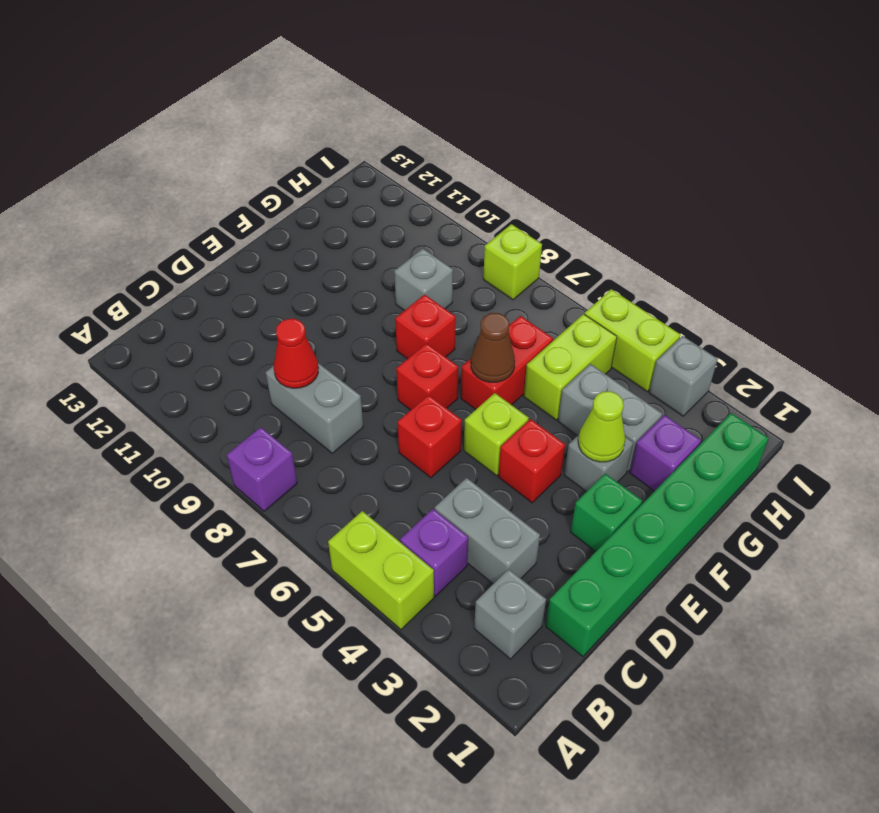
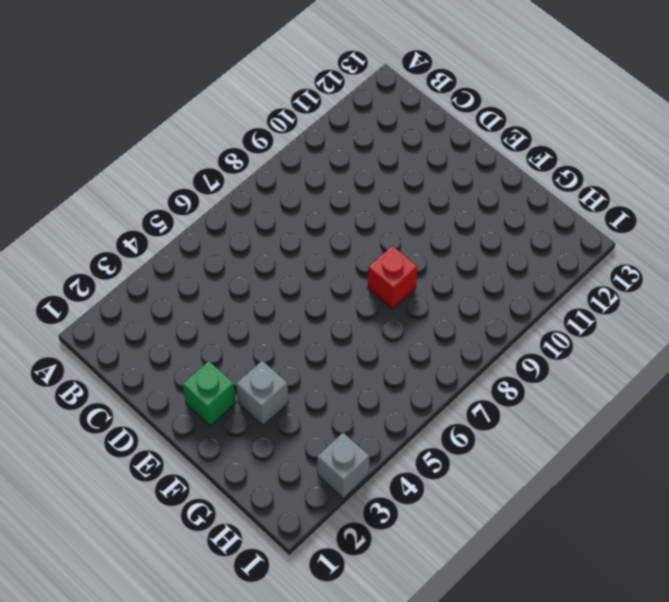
none -> lime 1x2 brick [328,511,434,630]
none -> purple 1x1 brick [227,427,297,511]
none -> grey 1x1 brick [474,569,546,659]

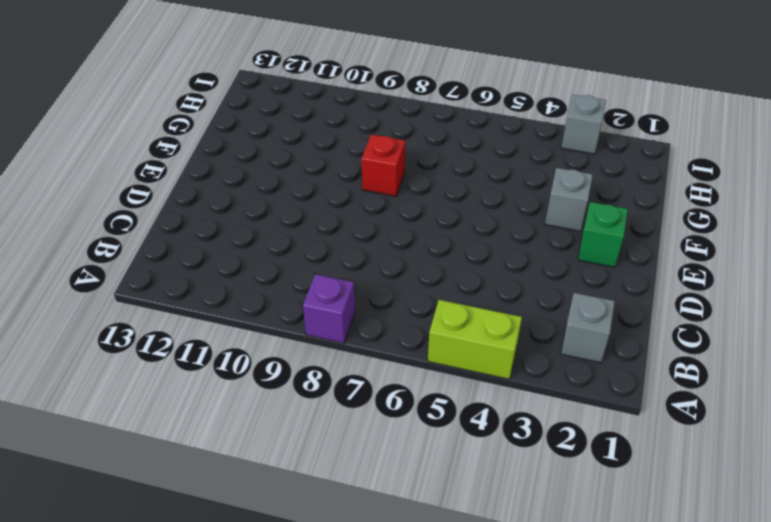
none -> purple 1x1 brick [400,509,468,596]
none -> green 1x6 brick [546,413,769,657]
none -> grey 1x2 brick [435,478,540,584]

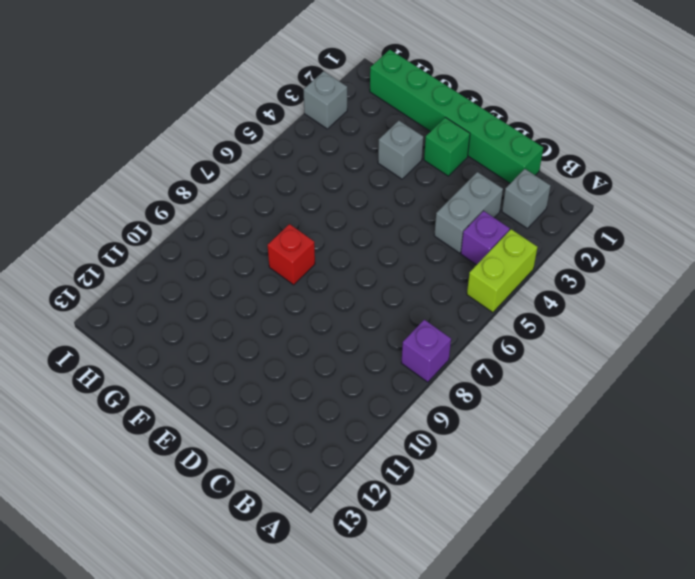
none -> grey 1x2 brick [266,363,363,453]
none -> red 1x1 brick [398,395,462,478]
none -> red 1x1 brick [498,419,565,503]

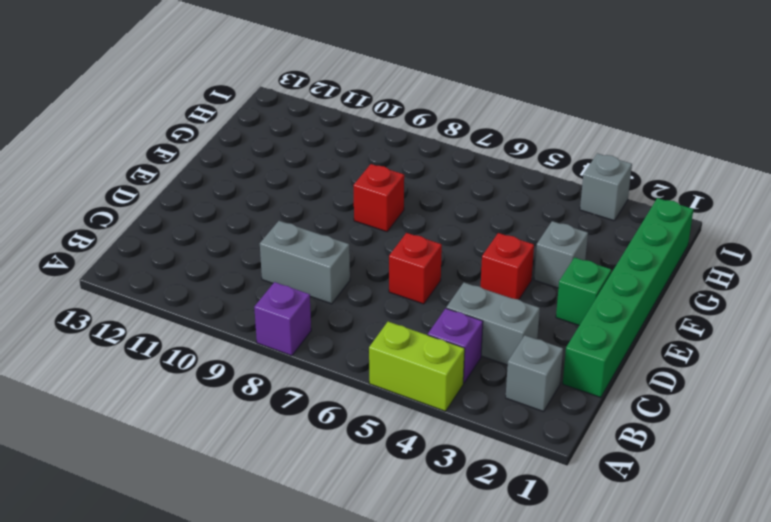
none -> lime 1x1 brick [464,393,529,476]
none -> red 1x1 brick [396,343,458,410]
none -> red 1x2 brick [461,316,553,410]

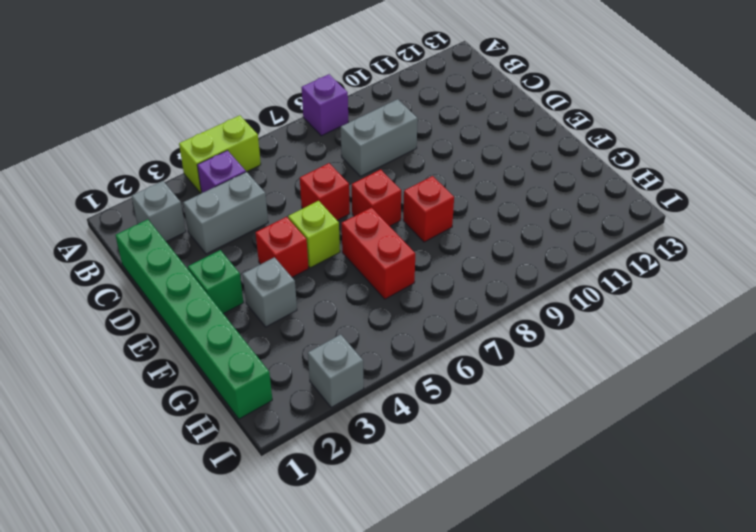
none -> purple 1x1 brick [630,415,701,491]
none -> grey 1x2 brick [558,364,662,472]
none -> lime 1x2 brick [524,314,617,420]

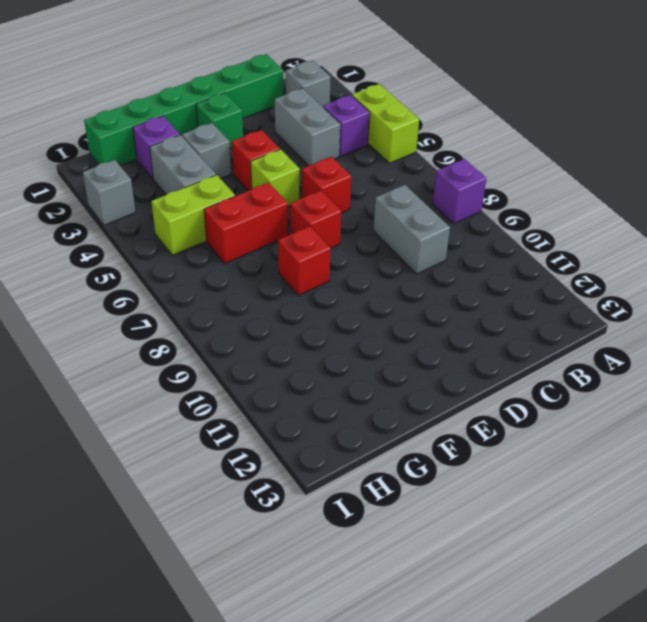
none -> grey 1x1 brick [394,249,453,311]
none -> lime 1x2 brick [585,289,681,391]
none -> lime 1x1 brick [483,224,542,300]

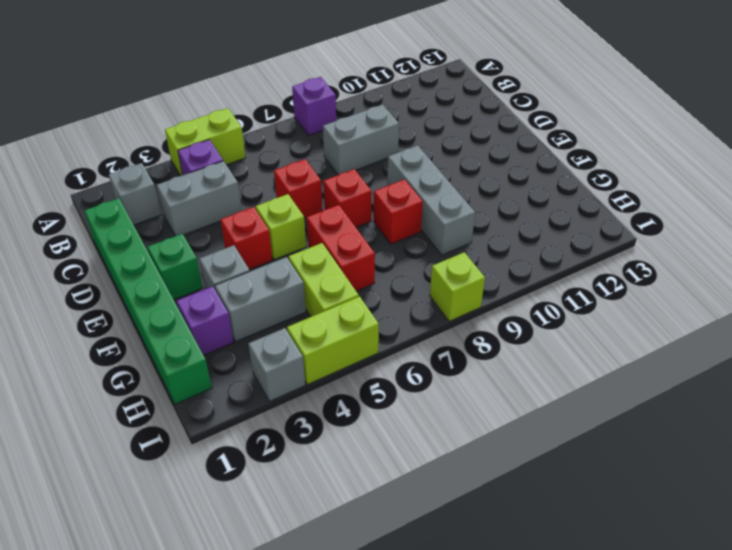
grey 1x3 brick [387,145,475,255] -> grey 1x1 brick [394,249,453,311]
none -> red 1x1 cone [274,319,319,388]
none -> lime 1x1 cone [578,391,625,462]
none -> brown 1x1 cone [471,313,515,382]

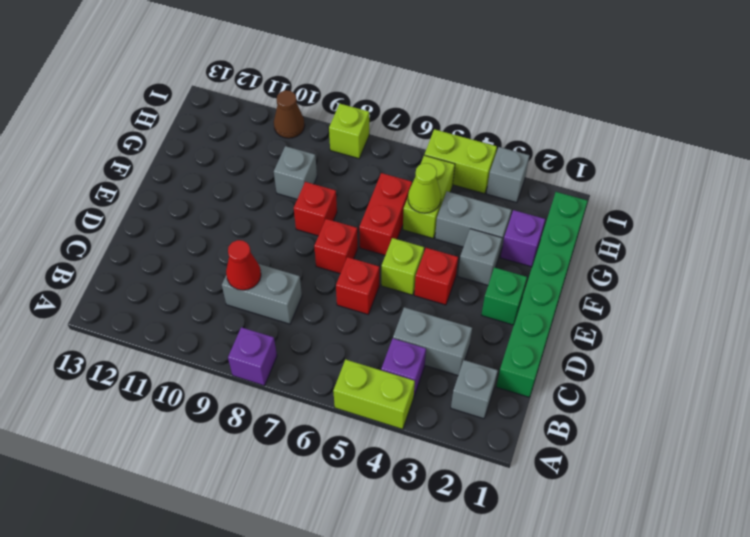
lime 1x1 cone [408,163,441,213] -> lime 1x1 cone moved to [578,391,625,462]
brown 1x1 cone [274,90,305,138] -> brown 1x1 cone moved to [471,313,515,382]

